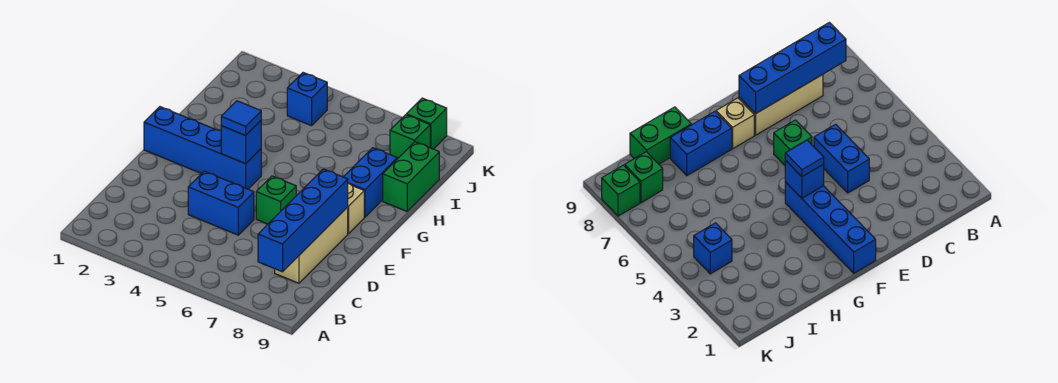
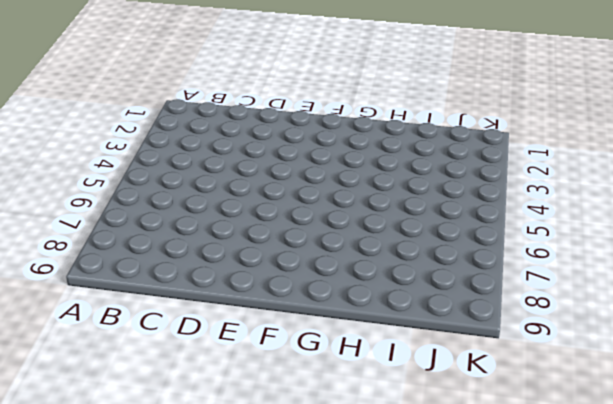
none -> tan 1x3 brick [275,207,348,283]
none -> blue 1x2 brick [188,171,254,235]
none -> green 1x1 brick [256,176,296,224]

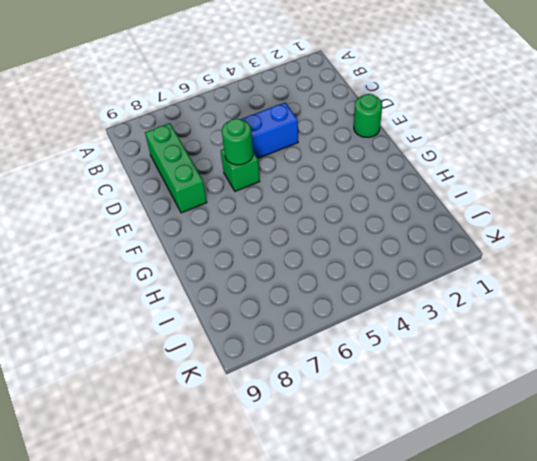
green 1x3 brick [145,123,207,213] -> tan 1x3 brick [275,207,348,283]
green 1x1 round brick [354,94,382,137] -> none
green 1x1 round brick [222,118,253,165] -> none
none -> blue 1x4 brick [144,107,261,189]
none -> tan 1x1 brick [348,183,364,234]
none -> blue 1x2 brick [344,148,397,217]

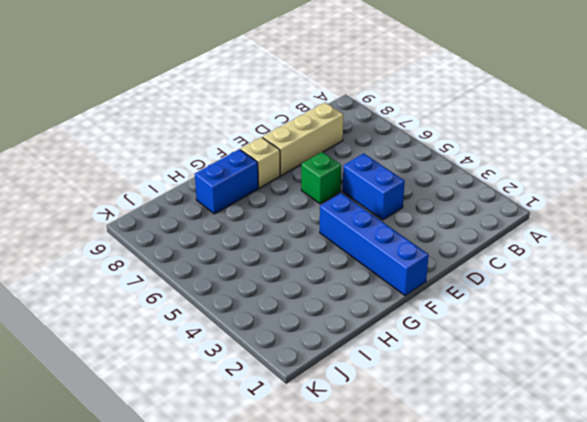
none -> green 1x2 brick [383,142,439,211]
none -> blue 1x1 brick [287,73,327,126]
none -> green 1x1 brick [390,115,430,159]

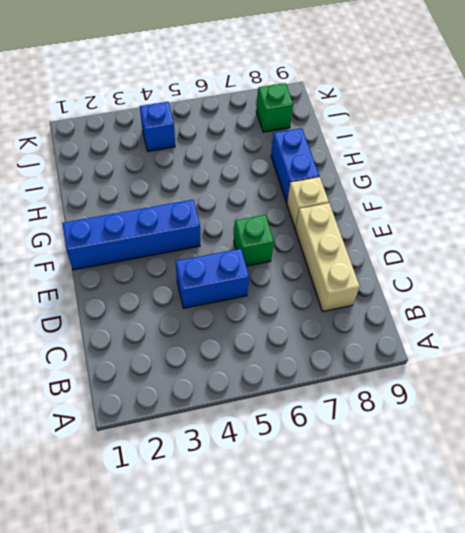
none -> green 1x2 brick [383,142,439,211]
none -> green 1x1 brick [407,98,447,149]
none -> blue 1x4 brick [258,169,348,272]

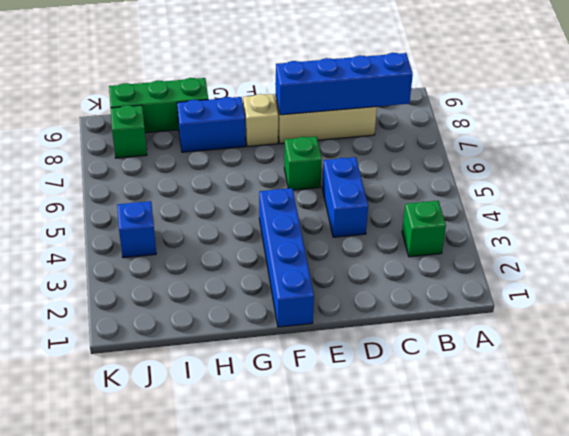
green 1x1 brick [402,201,446,257] -> green 1x1 brick moved to [407,98,447,149]
green 1x3 brick [109,78,208,133] -> green 1x2 brick [383,142,439,211]
none -> blue 1x1 brick [221,121,261,164]
none -> blue 1x1 tile [221,101,261,135]

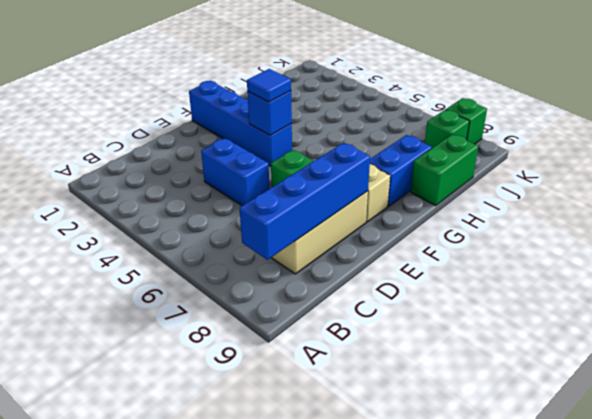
none -> blue 1x1 brick [287,73,327,126]

